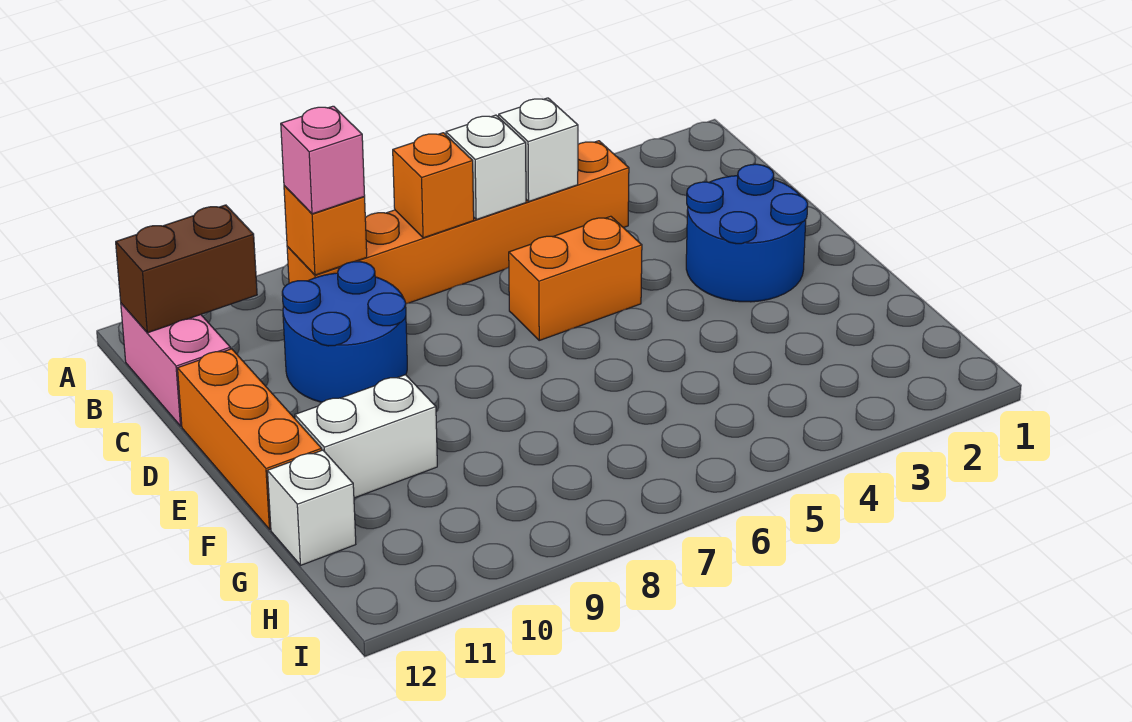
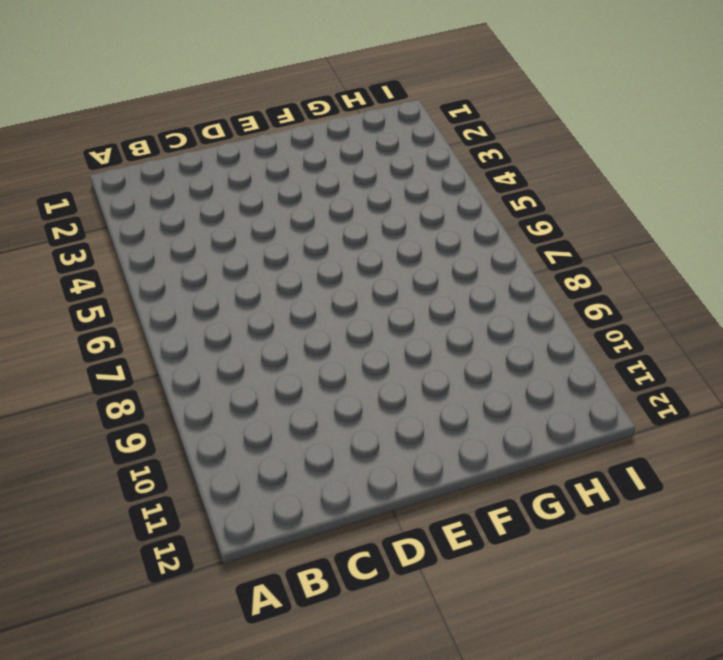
none -> orange 1x6 brick [287,141,629,304]
none -> pink 1x2 brick [121,303,230,426]
none -> blue 2x2 round brick [282,262,407,402]

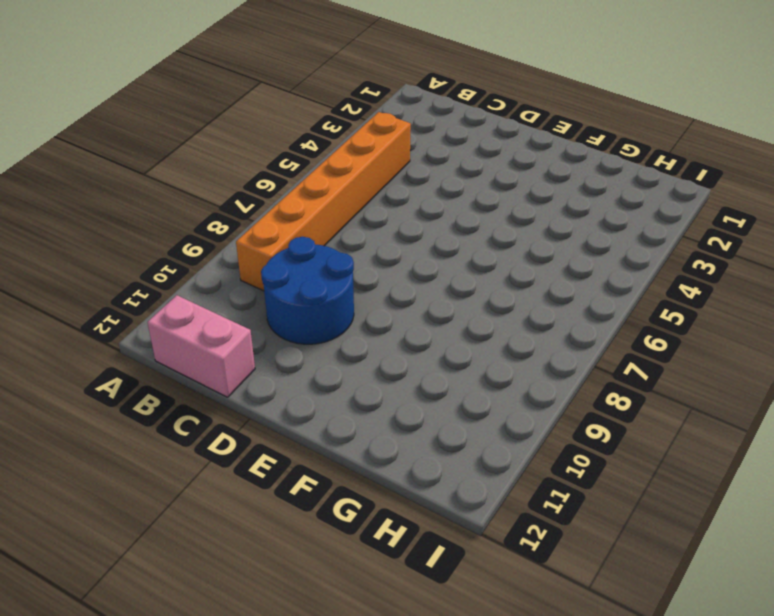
none -> blue 2x2 round brick [686,164,808,302]
none -> orange 1x2 brick [509,216,642,340]
none -> orange 1x3 brick [178,349,322,529]

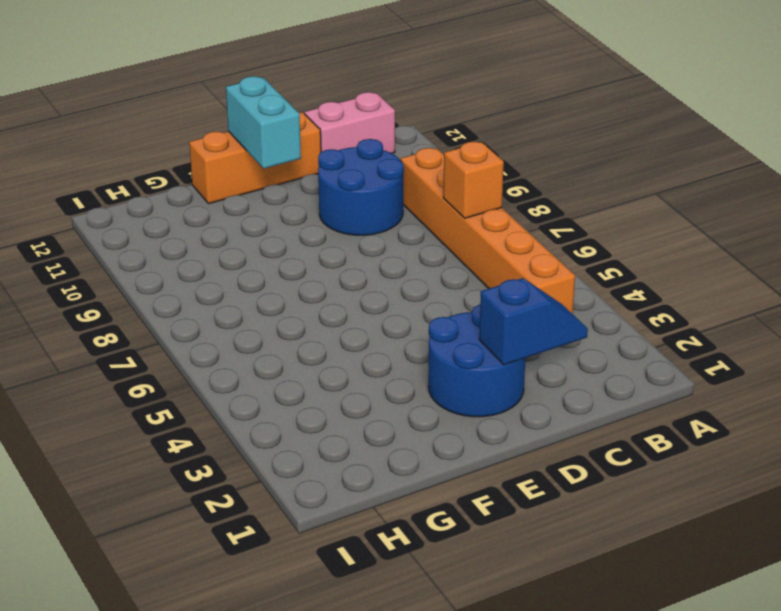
blue 1x2 slope [479,278,588,365] -> none
cyan 1x2 brick [226,76,301,169] -> none
none -> orange 1x2 brick [509,216,642,340]
none -> white 1x2 brick [295,375,437,498]
none -> white 1x1 brick [268,450,356,565]

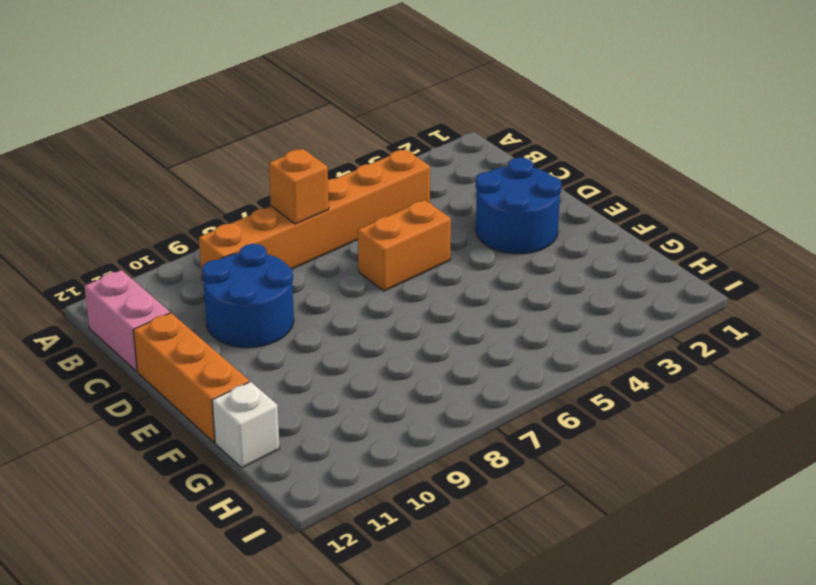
none -> white 1x2 brick [295,375,437,498]
none -> white 1x1 brick [499,98,578,201]
none -> white 1x1 brick [446,115,526,219]

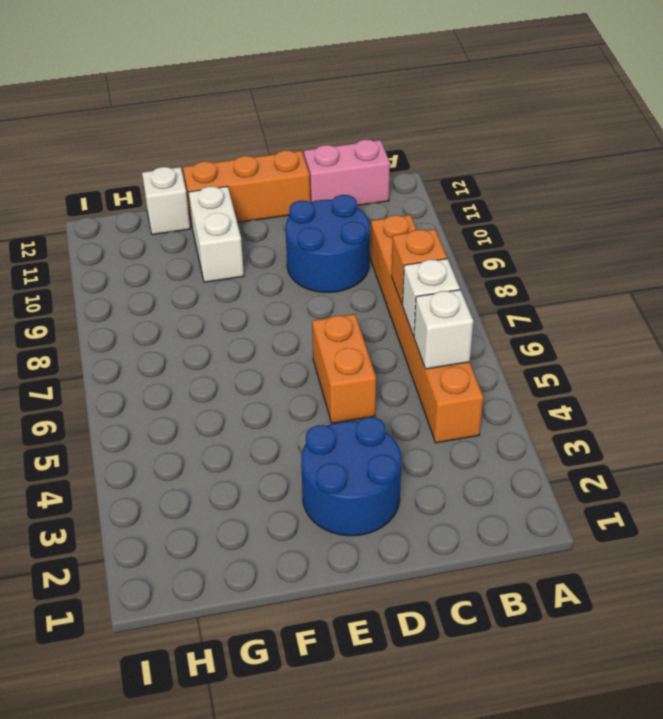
none -> orange 1x1 brick [284,186,367,275]
none -> brown 1x2 brick [116,205,257,333]
none -> pink 1x1 brick [281,106,365,214]

